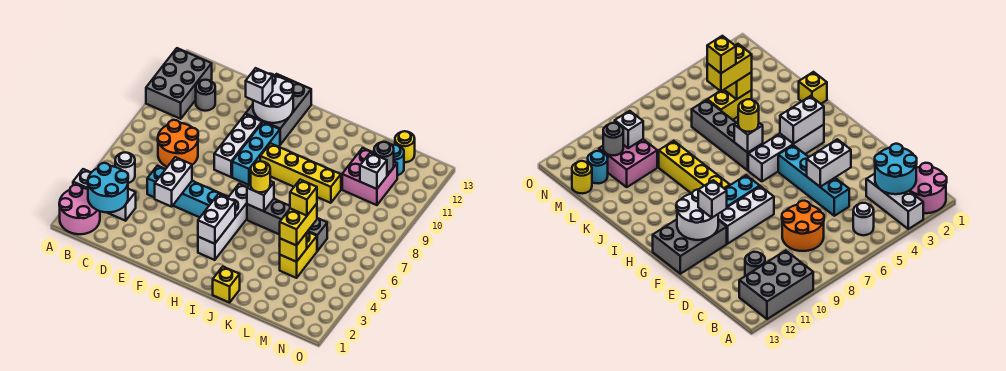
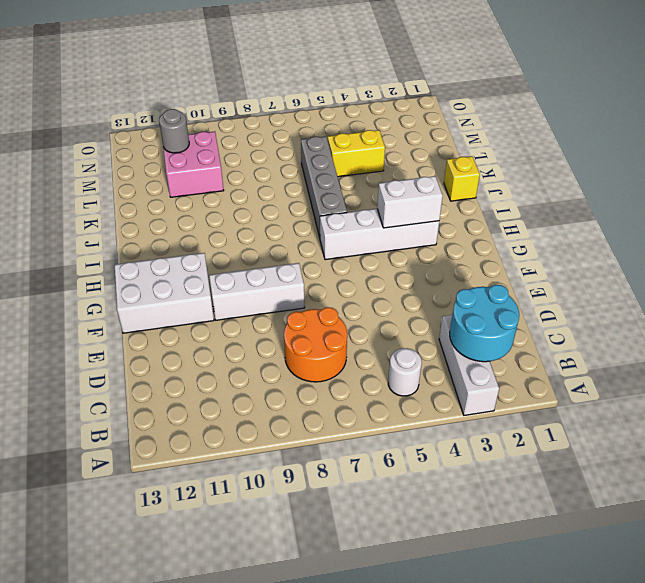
white 2x3 brick [115,253,214,333] -> grey 2x3 brick [246,74,311,144]
none -> pink 2x2 round brick [59,185,100,234]
none -> grey 2x3 brick [146,48,212,119]
none -> grey 1x1 round brick [196,80,215,111]
none -> cyan 1x4 brick [147,166,228,217]

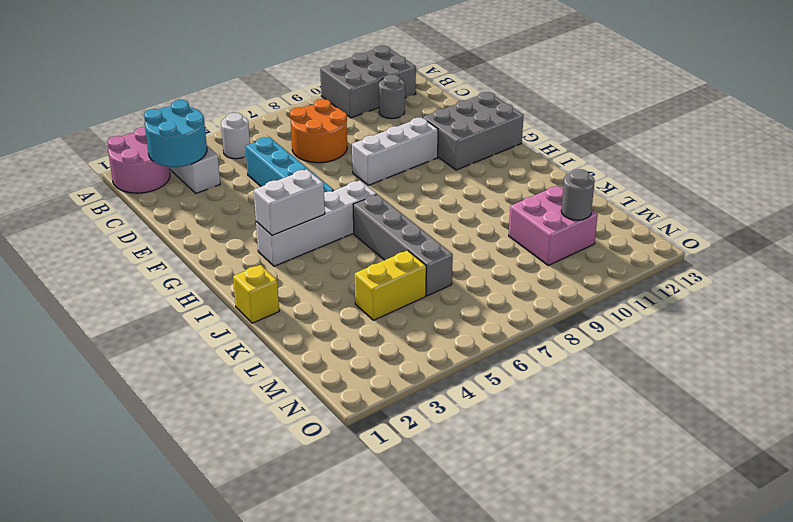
none -> cyan 1x3 brick [232,122,280,185]
none -> yellow 1x4 brick [260,143,341,203]
none -> cyan 1x1 round brick [392,145,404,175]
none -> yellow 1x1 round brick [395,131,415,162]

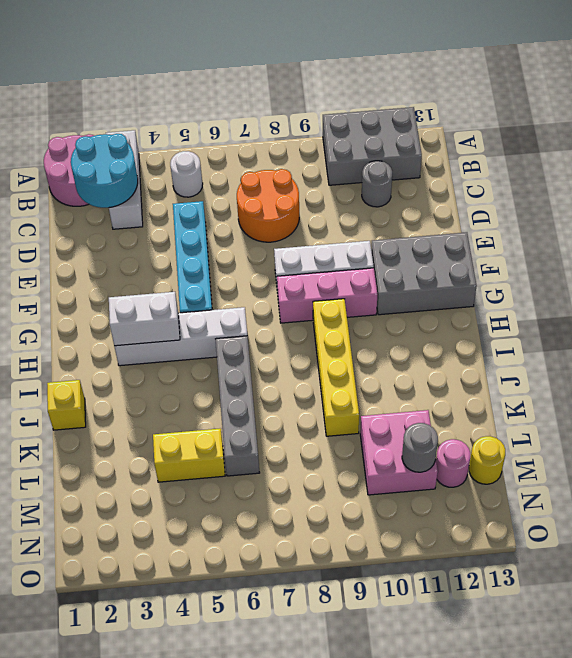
pink 1x3 brick [277,268,377,323] -> cyan 1x3 brick [232,122,280,185]
pink 1x1 round brick [436,439,470,487] -> cyan 1x1 round brick [392,145,404,175]
none -> white 1x2 brick [155,157,192,207]
none -> white 2x2 round brick [253,74,294,123]
none -> white 1x1 brick [247,181,274,211]
none -> yellow 1x1 brick [280,233,307,262]

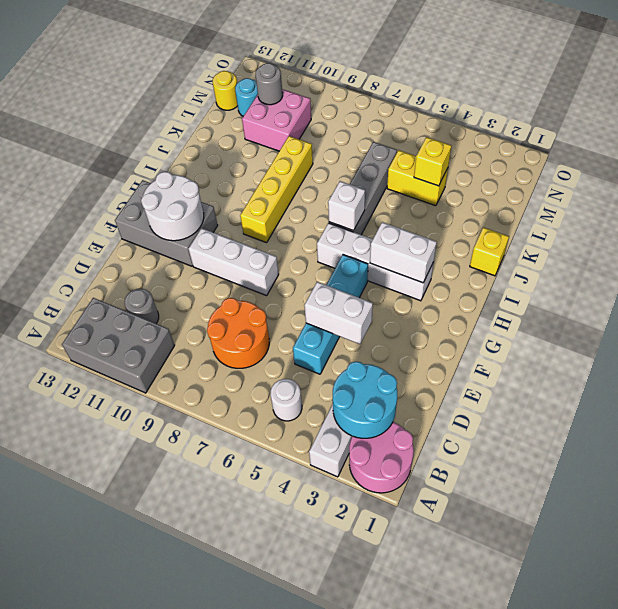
none -> cyan 1x3 brick [232,122,280,185]
none -> white 1x1 brick [360,153,387,189]
none -> white 1x1 brick [246,68,273,104]
none -> yellow 1x1 round brick [251,161,270,192]

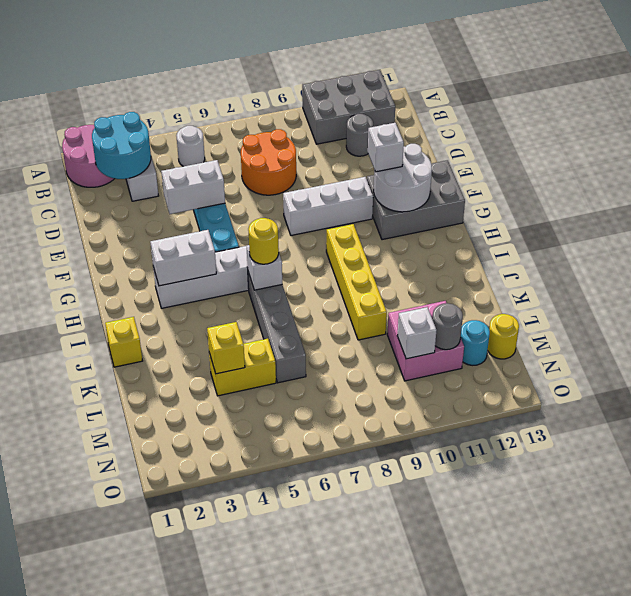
none -> cyan 1x3 brick [232,122,280,185]
none -> yellow 1x2 brick [280,204,317,246]
none -> yellow 1x1 brick [290,180,317,216]

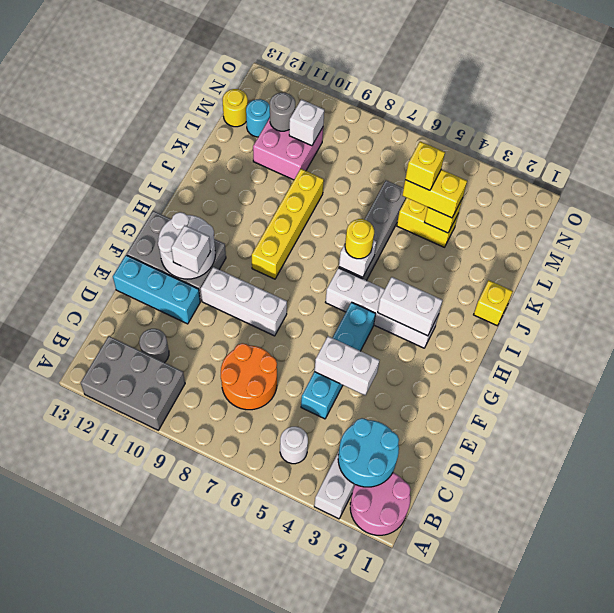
cyan 1x3 brick [113,255,200,324] -> cyan 1x3 brick moved to [232,122,280,185]

